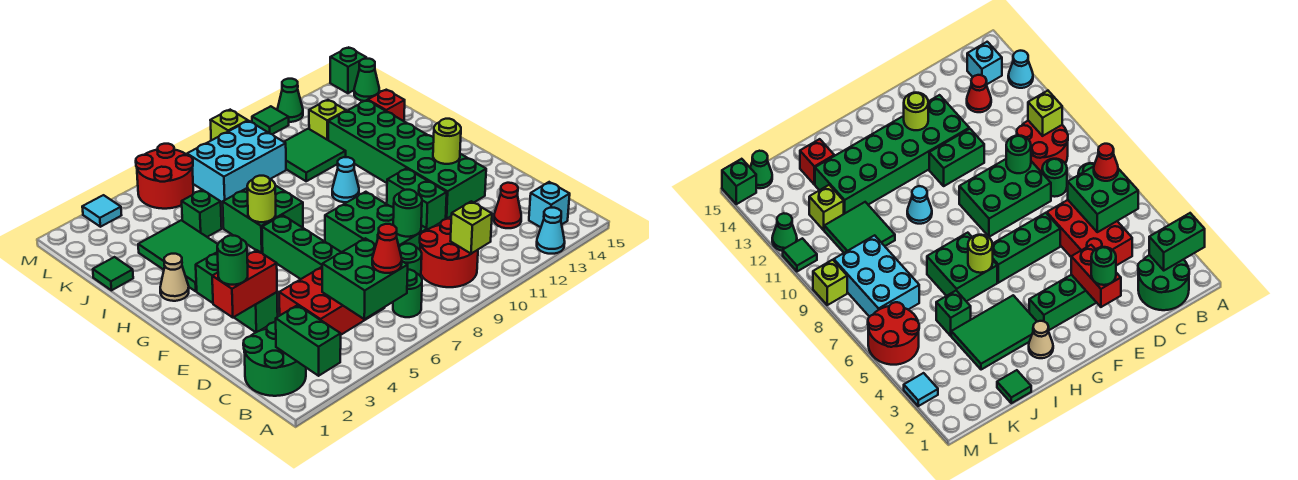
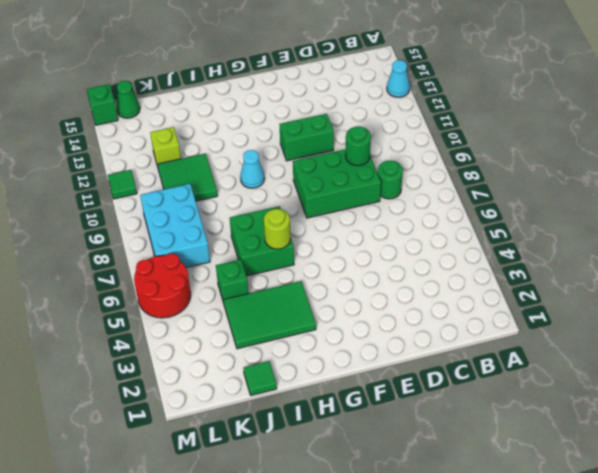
none -> green 2x2 round brick [243,322,306,396]
none -> green 1x1 round brick [393,270,422,317]
none -> red 2x2 round brick [420,219,478,287]
none -> cyan 1x1 brick [529,182,570,227]

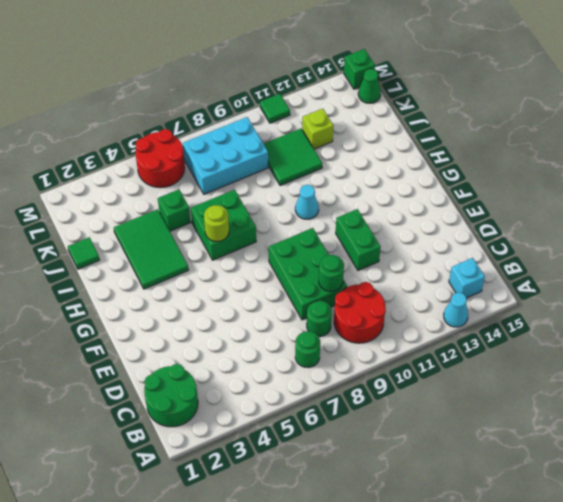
none -> red 2x3 brick [279,267,385,335]
none -> red 1x1 cone [494,183,521,228]
none -> green 1x3 brick [196,253,278,332]
none -> green 1x3 brick [262,215,341,279]

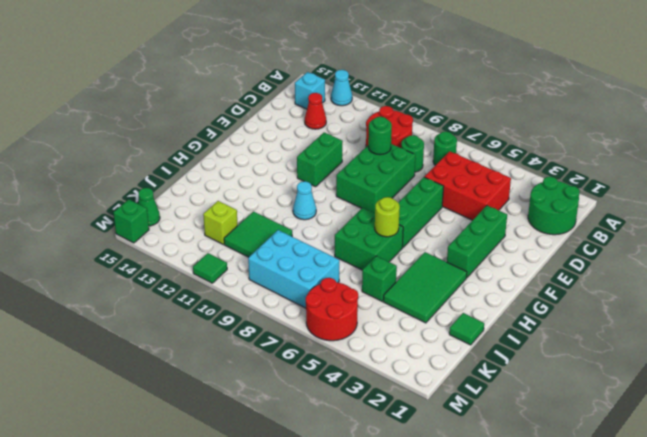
none -> green 2x6 brick [328,100,486,219]
none -> tan 1x1 cone [160,254,189,301]
none -> red 1x1 brick [368,90,405,121]
none -> cyan 1x1 tile [82,195,121,227]

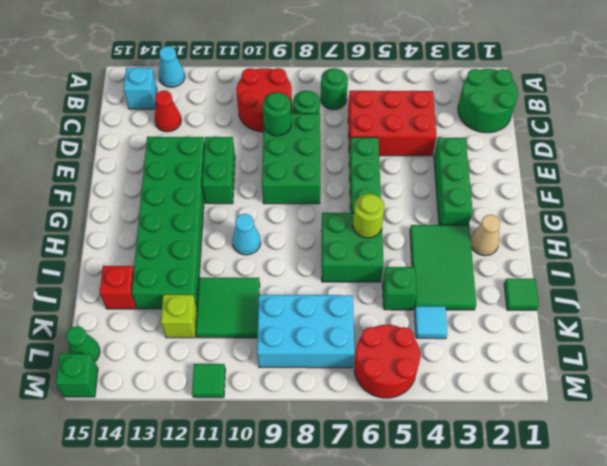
cyan 1x1 tile [415,306,447,339] -> cyan 1x1 tile moved to [82,195,121,227]
none -> lime 1x1 brick [210,110,248,140]
none -> green 1x1 cone [277,79,303,122]
none -> green 1x2 brick [276,305,341,376]
none -> green 2x2 brick [322,238,408,319]

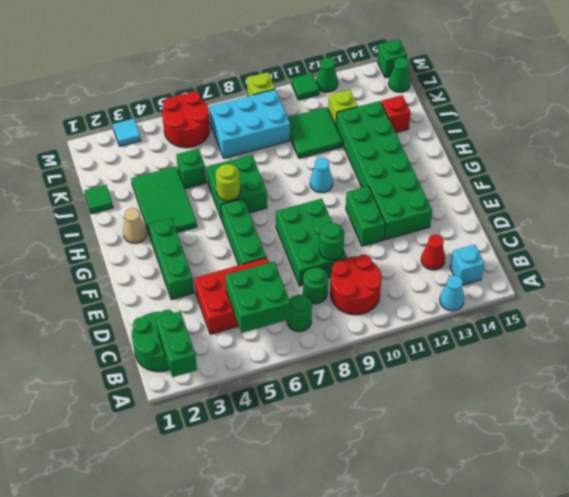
none -> lime 1x1 brick [451,201,492,254]
none -> red 1x2 brick [212,250,277,318]
none -> lime 1x1 round brick [433,119,461,164]
none -> red 1x1 cone [372,224,402,273]

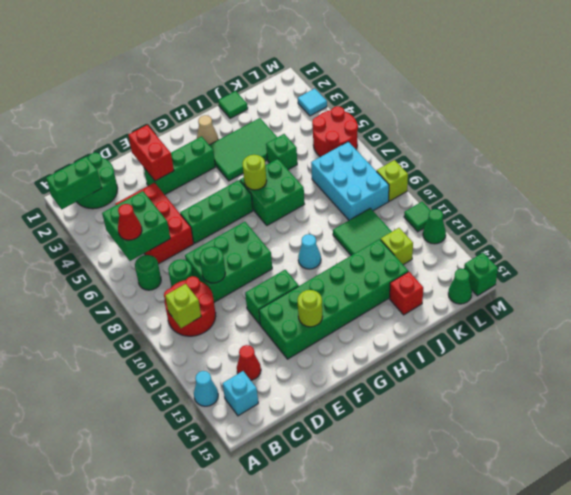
none -> green 1x1 round brick [217,235,248,285]

